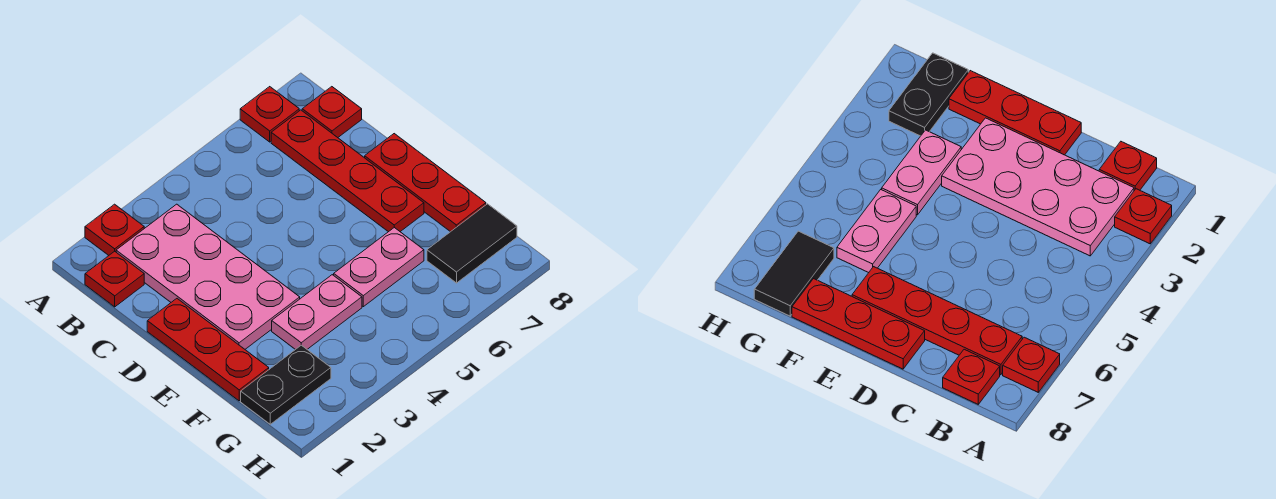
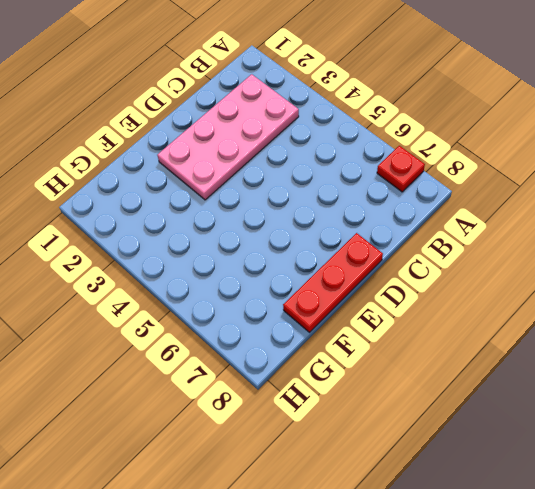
none -> red 1x1 plate [85,204,144,255]
none -> red 1x1 plate [85,251,144,307]
none -> red 1x4 plate [271,110,424,232]

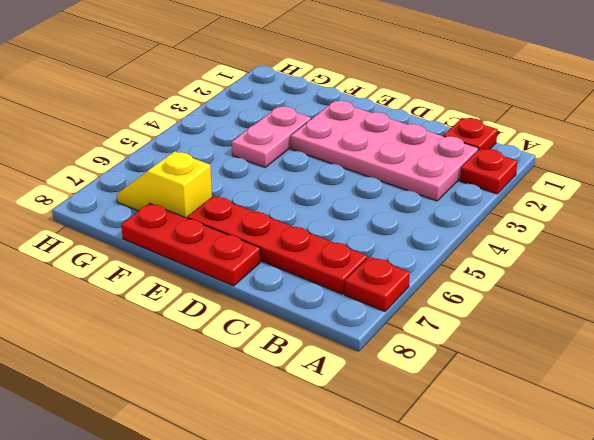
yellow 1x2 slope [117,152,212,218] -> black 1x2 tile [427,204,517,283]
none -> red 1x1 plate [302,87,362,138]
none -> red 1x3 plate [147,299,269,401]
none -> pink 1x2 plate [334,228,424,307]

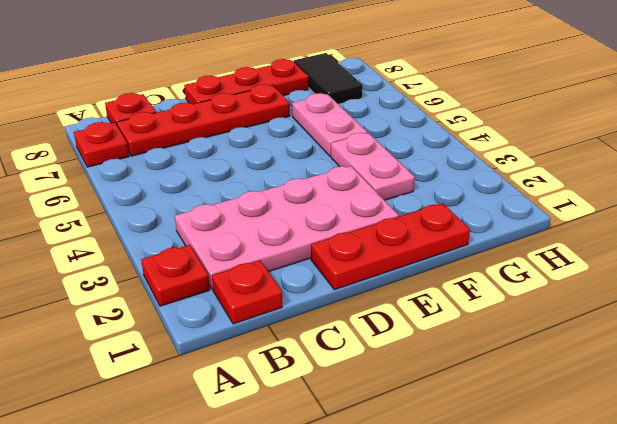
none -> black 1x2 plate [241,345,331,424]

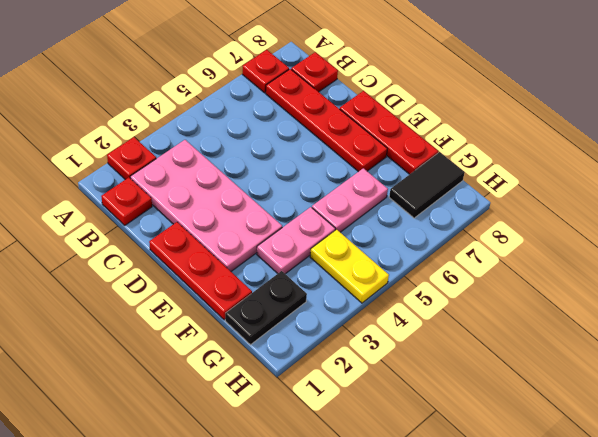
yellow 1x2 plate [310,229,389,303] -> none

